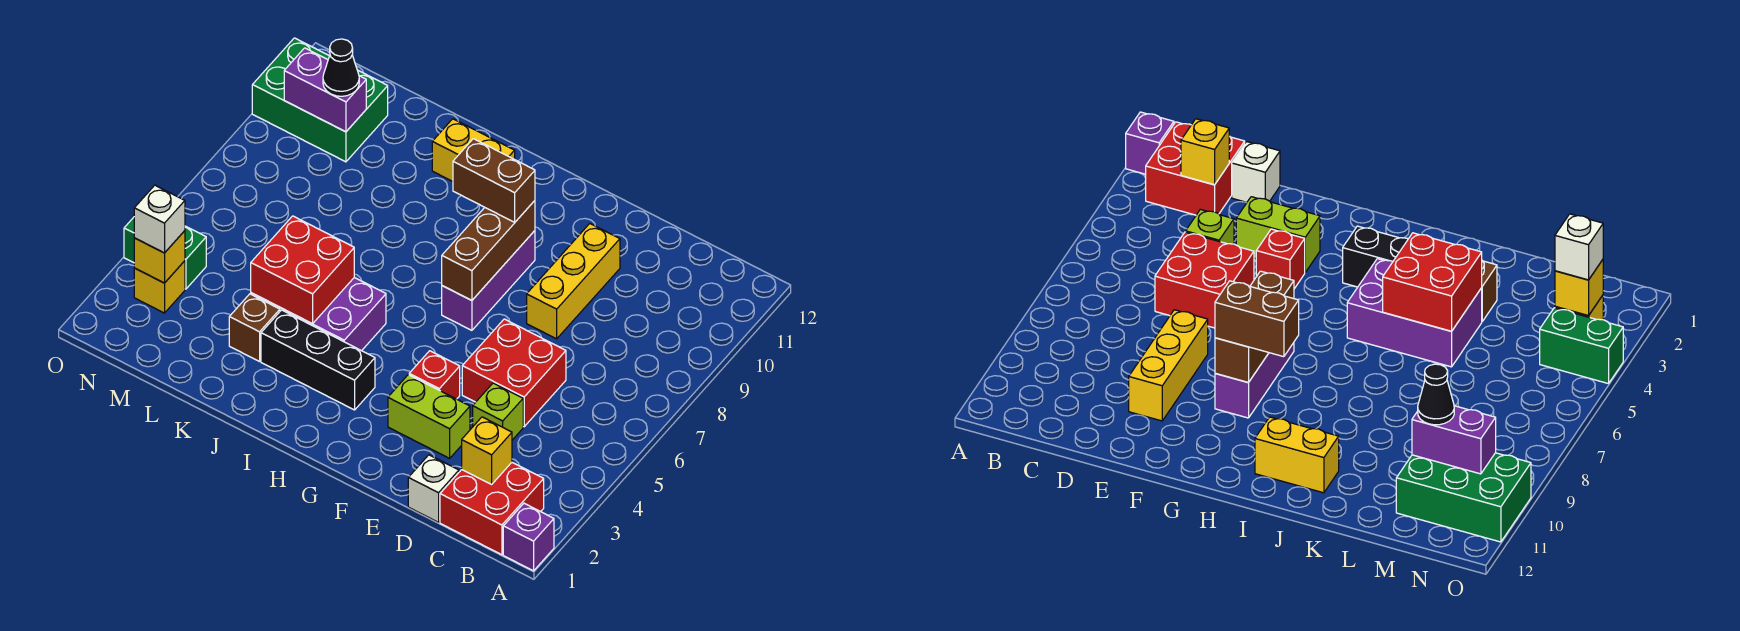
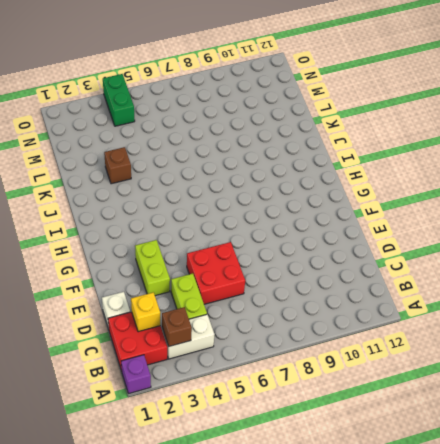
white 1x2 brick [162,314,214,359] -> none
brown 1x1 brick [162,307,192,346] -> none
lime 1x2 brick [171,274,207,319] -> lime 1x1 brick [473,383,523,440]
none -> yellow 1x3 brick [527,224,620,339]
none -> red 1x1 brick [409,351,460,399]
none -> purple 1x3 brick [442,231,535,330]

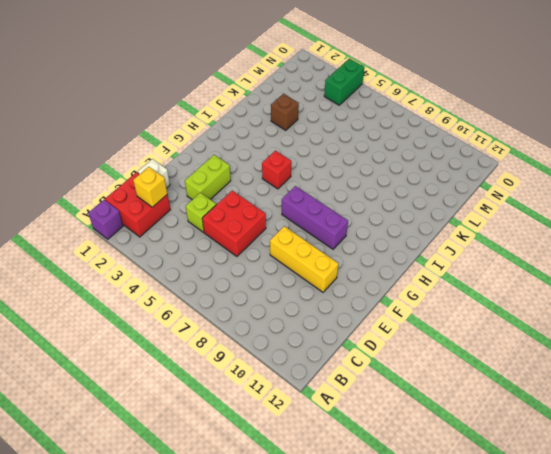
red 1x1 brick [262,151,291,189] -> red 1x1 brick moved to [409,351,460,399]
none -> black 1x3 brick [261,310,375,410]
none -> purple 2x3 brick [251,277,386,351]
none -> yellow 1x2 brick [432,119,515,181]

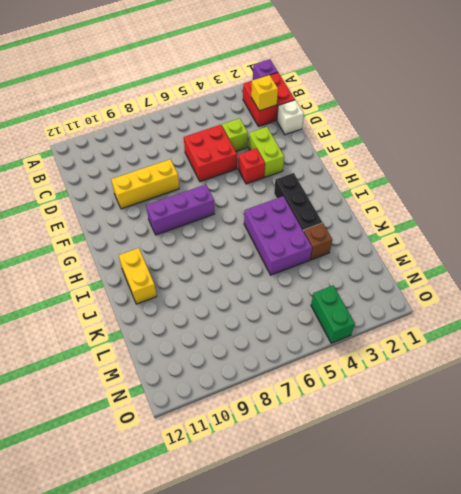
none -> green 2x3 brick [252,38,388,162]
none -> yellow 1x1 brick [134,261,185,313]
none -> brown 1x3 brick [442,201,535,301]

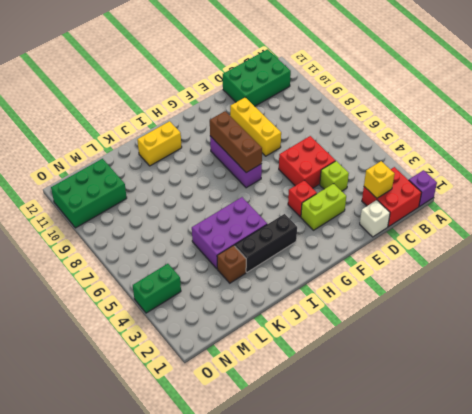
green 2x3 brick [223,49,291,106] -> none
none -> yellow 1x1 brick [134,261,185,313]
none -> red 2x2 brick [251,216,354,324]
none -> purple 1x2 brick [284,48,366,132]

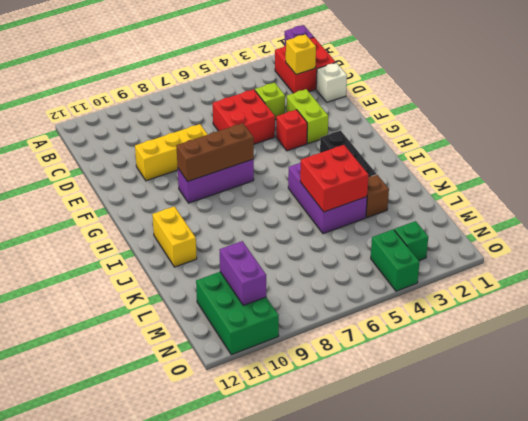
green 1x1 brick [394,221,428,261] -> yellow 1x1 brick [134,261,185,313]
none -> yellow 1x1 brick [134,231,185,283]
none -> brown 1x2 brick [453,139,535,222]
none -> black 1x1 cone [323,39,359,96]

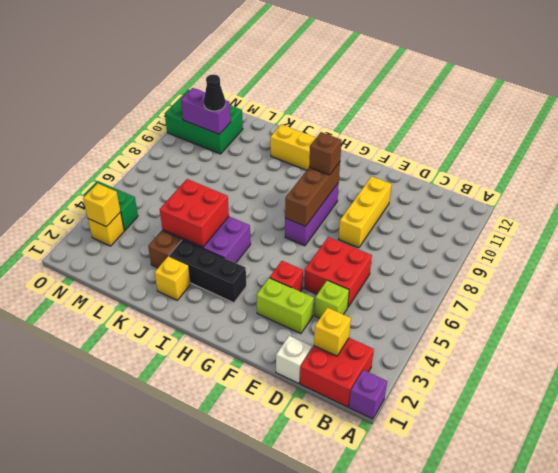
brown 1x1 brick [309,132,342,175] -> brown 1x2 brick [453,139,535,222]
yellow 1x1 brick [155,256,191,300] -> none
none -> white 1x1 brick [134,185,185,253]

